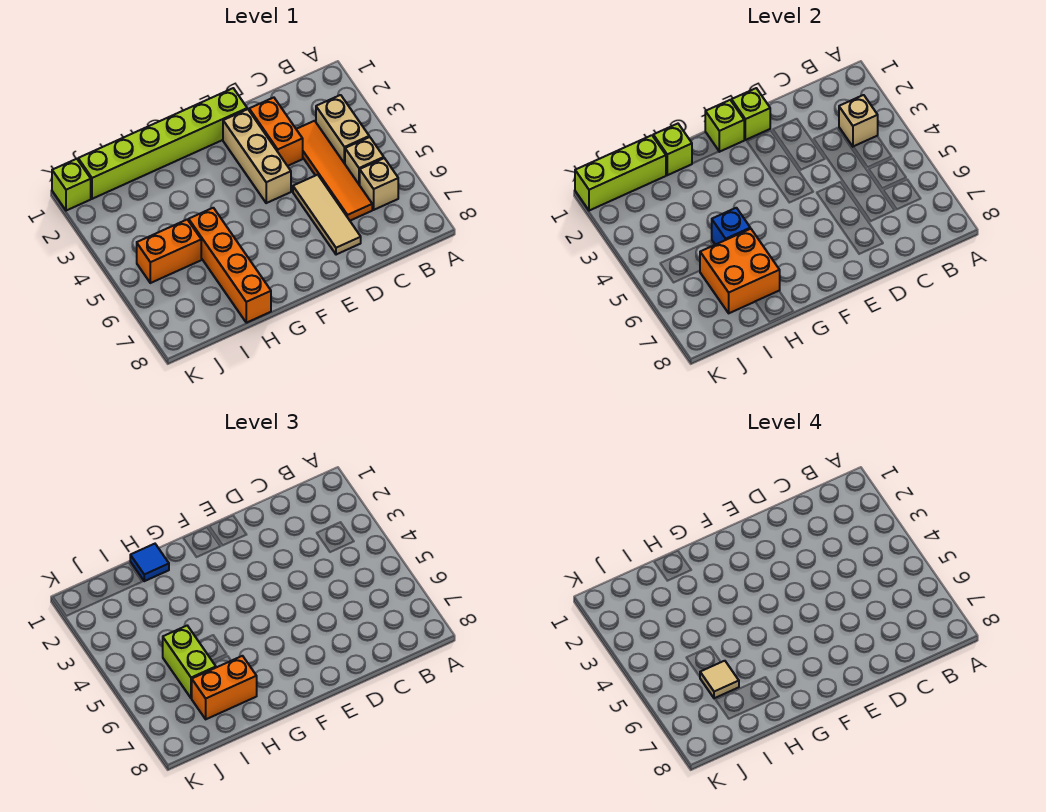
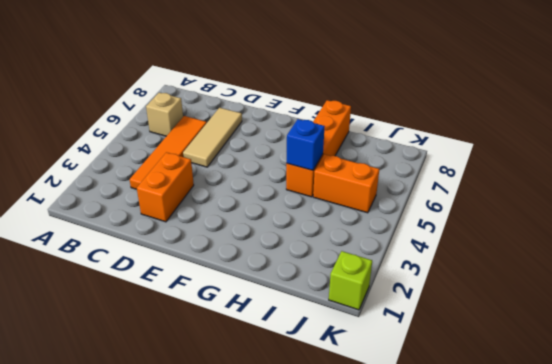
none -> tan 1x2 brick [316,95,369,164]
none -> tan 1x1 brick [345,137,384,185]
none -> lime 1x6 brick [78,88,247,199]

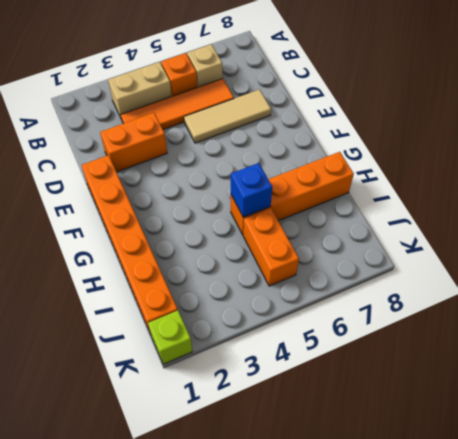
orange 1x1 brick [161,53,197,96] -> tan 1x1 brick [345,137,384,185]
orange 1x6 brick [81,155,178,332] -> lime 1x6 brick [78,88,247,199]
none -> tan 1x3 brick [223,109,291,203]
none -> tan 1x1 brick [839,95,878,146]
none -> lime 1x1 brick [732,88,770,140]

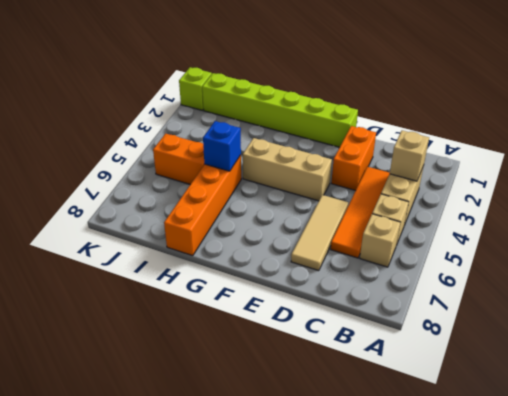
tan 1x3 brick [243,138,332,201] -> tan 1x3 brick turned to [223,109,291,203]
none -> lime 1x1 brick [732,88,770,140]
none -> lime 1x1 brick [705,100,744,152]
none -> lime 1x1 brick [653,124,692,175]

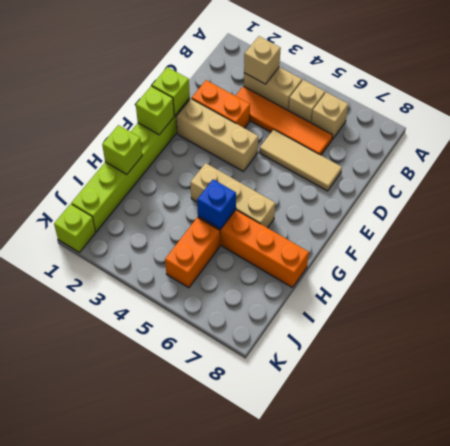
tan 1x3 brick [190,163,275,228] -> none
none -> orange 2x2 brick [700,229,780,313]
none -> lime 1x3 brick [575,135,666,211]
none -> blue 1x1 tile [130,544,169,581]

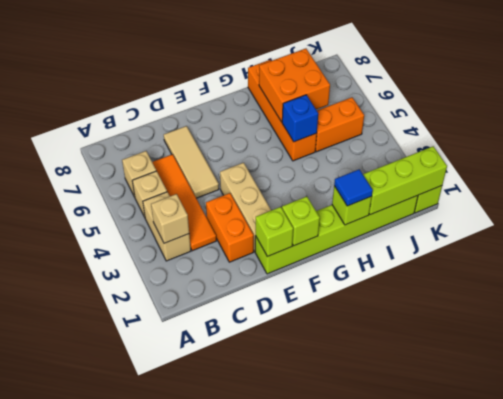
none -> orange 1x2 brick [192,656,257,719]
none -> lime 1x2 brick [163,626,216,698]
none -> tan 1x1 tile [700,661,739,698]

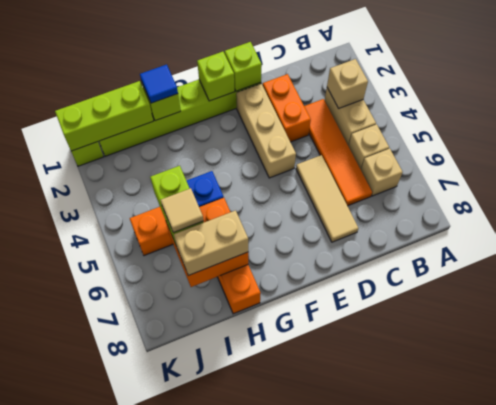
tan 1x2 brick [174,210,248,276] -> orange 1x2 brick [192,656,257,719]

